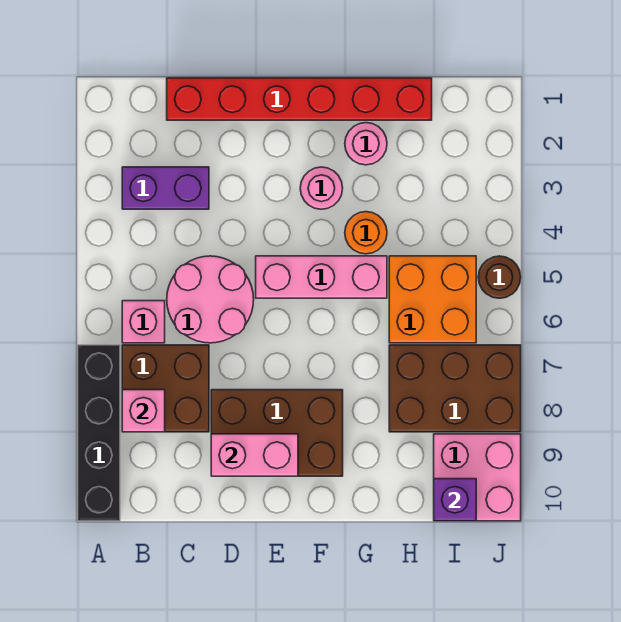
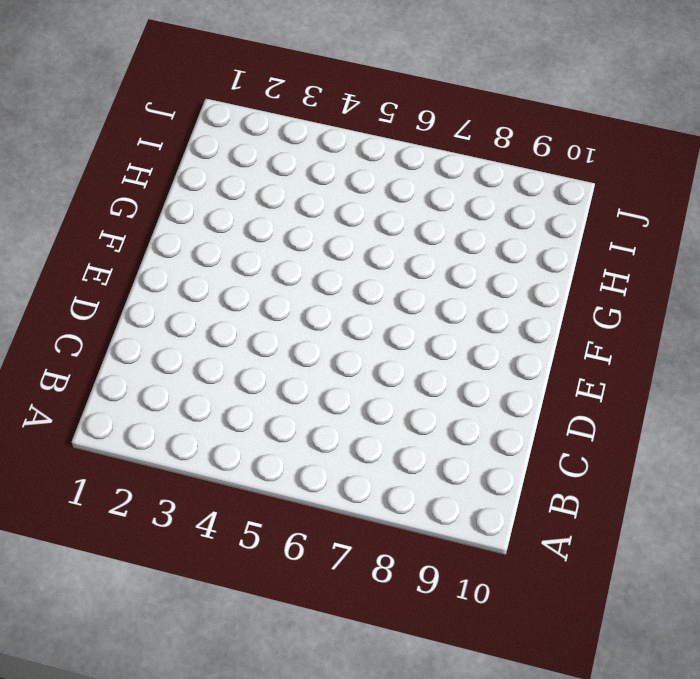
none -> black 1x4 brick [78,345,120,521]
none -> purple 1x2 brick [122,167,209,209]
none -> pink 1x1 brick [122,301,165,343]

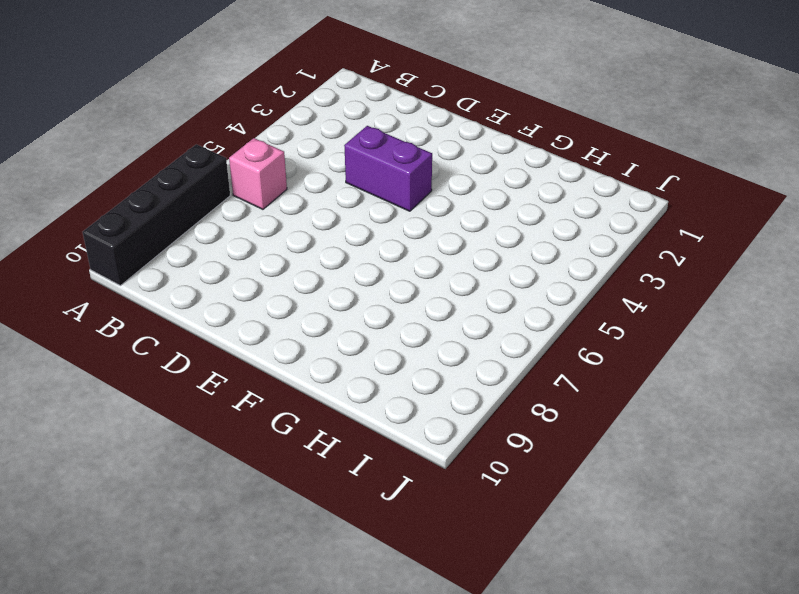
purple 1x2 brick [344,126,432,211] -> purple 1x2 brick moved to [122,167,209,209]
none -> brown 2x2 brick [122,345,209,432]
none -> red 1x6 brick [167,78,432,120]
none -> pink 2x2 round brick [167,256,254,343]

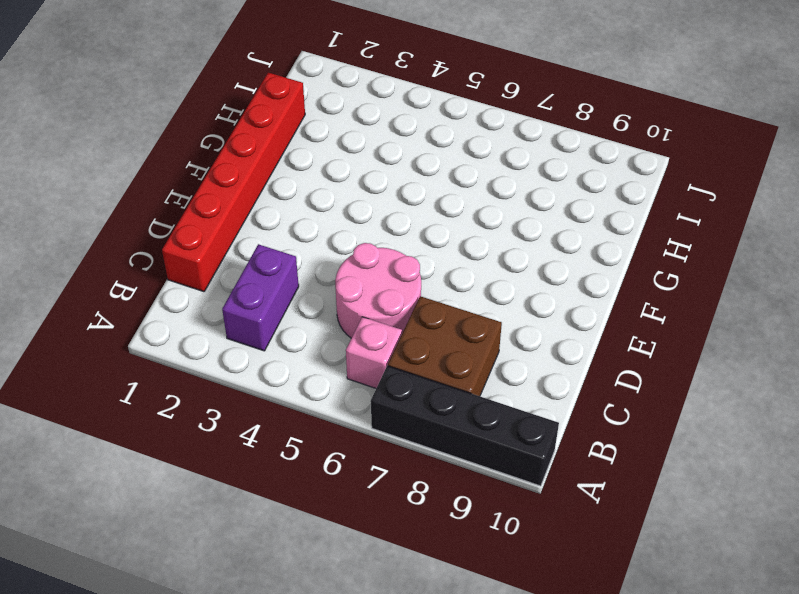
none -> brown 2x3 brick [211,390,343,476]
none -> pink 1x3 brick [256,256,387,298]
none -> pink 1x1 round brick [300,167,343,209]

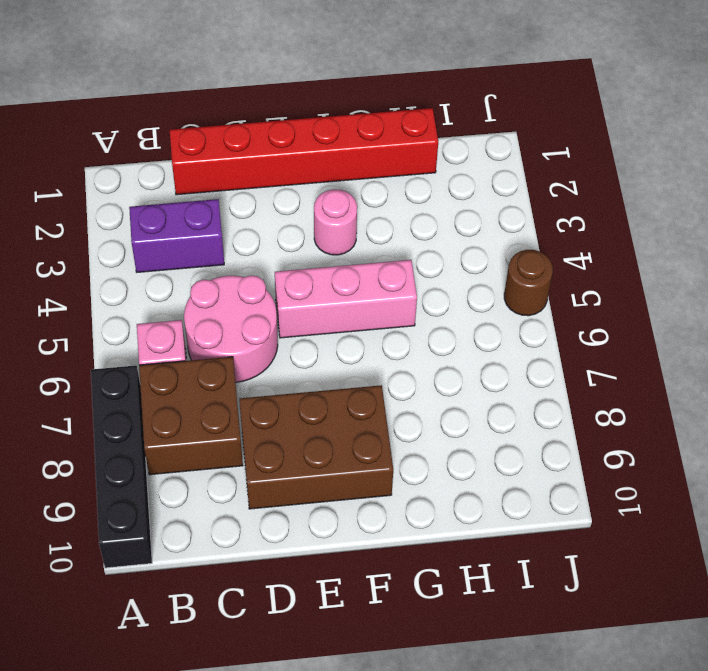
none -> pink 1x1 round brick [345,123,387,165]
none -> orange 1x1 round brick [345,212,387,254]
none -> orange 2x2 brick [389,256,476,343]

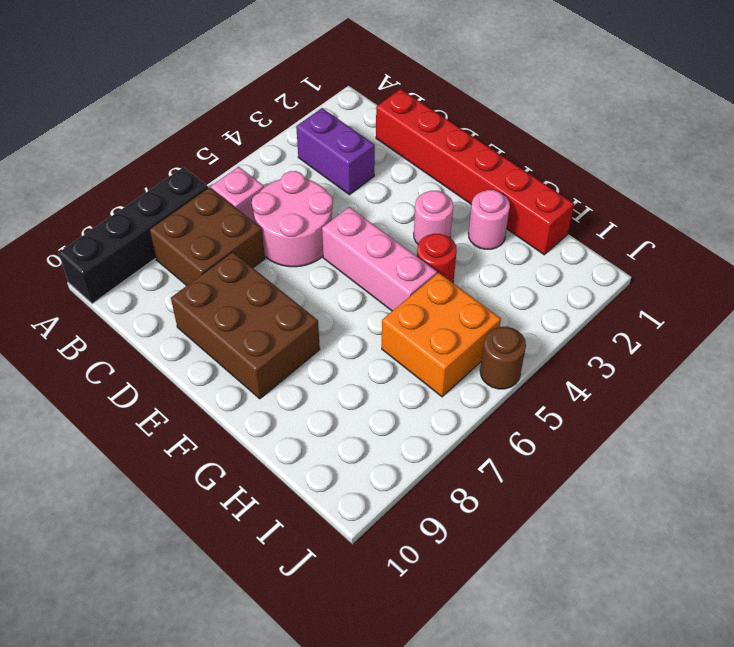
red 1x1 round brick [417,234,457,283] -> orange 1x1 round brick [345,212,387,254]
none -> brown 2x3 brick [389,345,521,432]
none -> pink 2x2 brick [434,434,521,521]
none -> pink 1x1 brick [122,390,165,432]

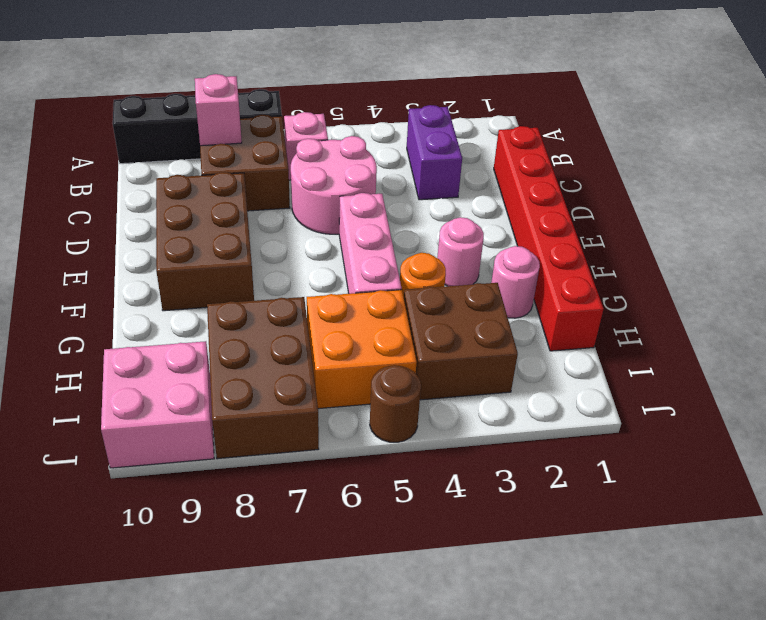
brown 2x2 brick [404,283,518,400] -> none
none -> pink 1x2 brick [211,434,298,476]
none -> purple 1x1 brick [434,479,476,521]

